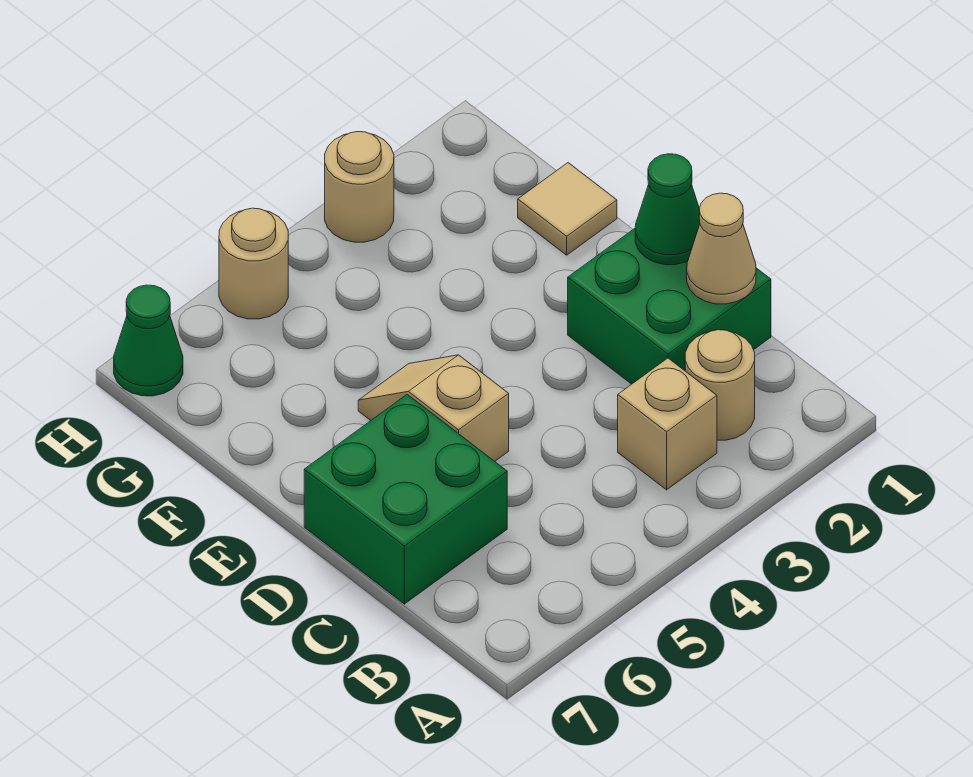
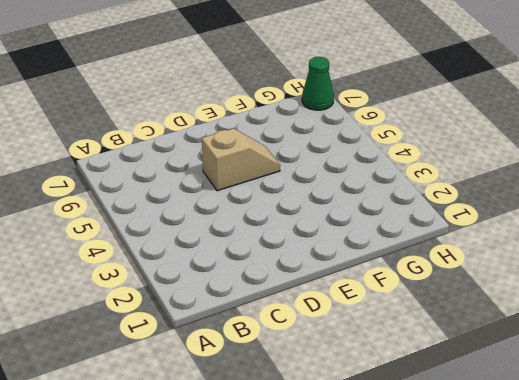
none -> tan 1x1 round brick [685,330,755,440]
none -> tan 1x1 brick [618,358,717,490]

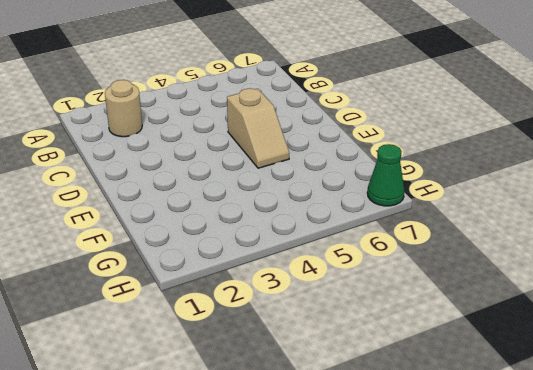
none -> tan 1x1 brick [618,358,717,490]
none -> green 2x2 brick [568,229,771,384]

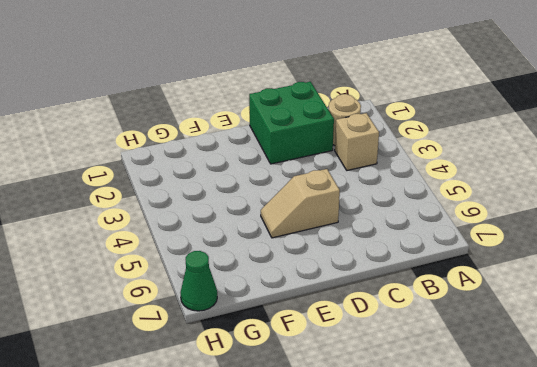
none -> green 2x2 brick [304,395,507,604]
none -> tan 1x1 tile [518,163,617,255]

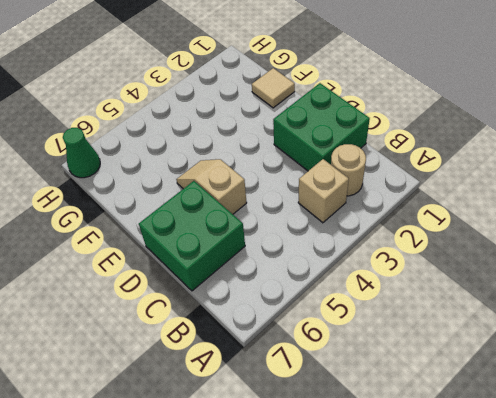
none -> tan 1x1 round brick [325,132,394,242]
none -> tan 1x1 round brick [219,208,288,319]

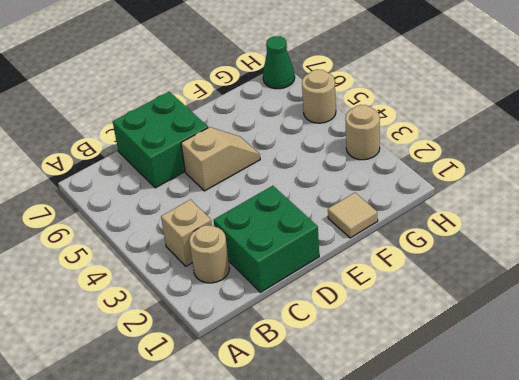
none -> tan 1x1 cone [687,193,756,304]
none -> green 1x1 cone [635,154,700,265]

